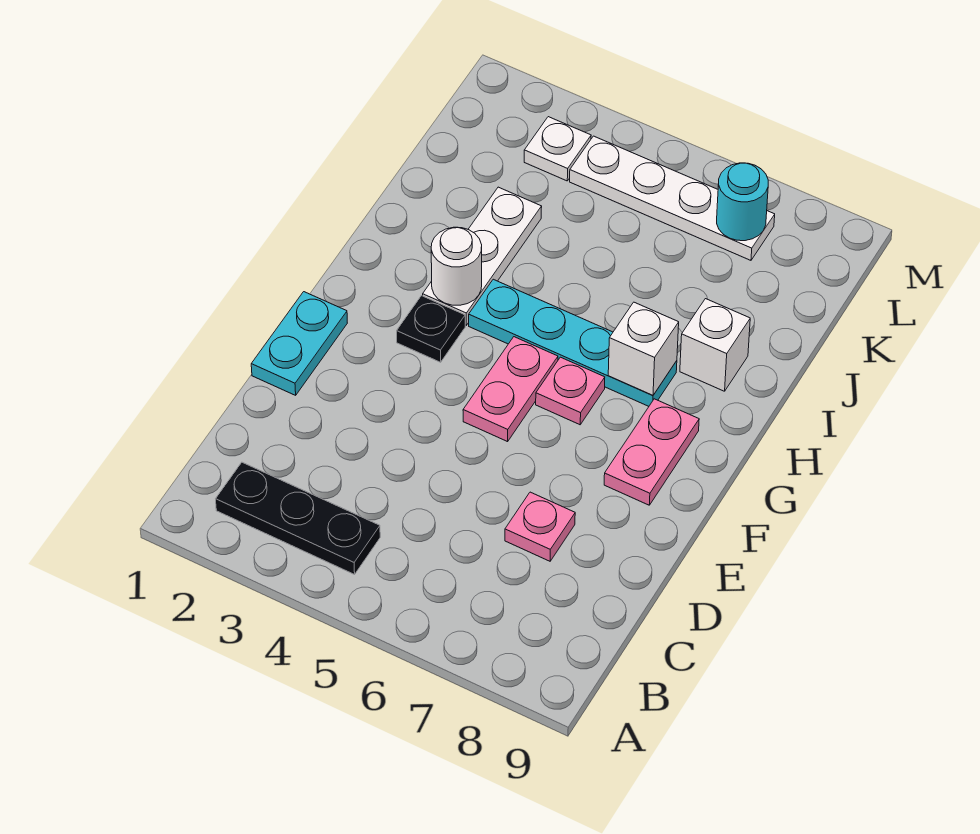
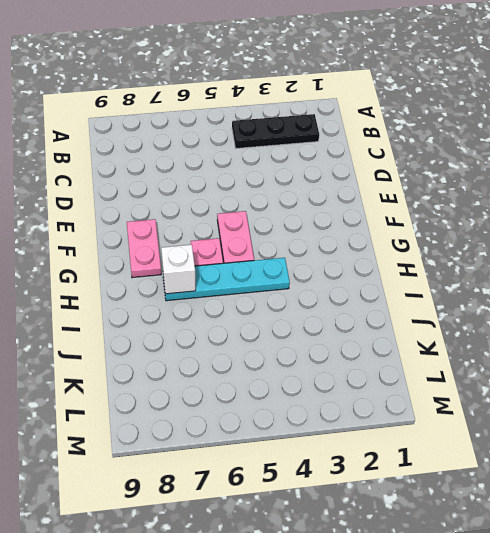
none -> pink 1x1 plate [505,492,575,561]
none -> cyan 1x2 plate [251,292,347,395]
none -> black 1x1 plate [397,296,465,362]

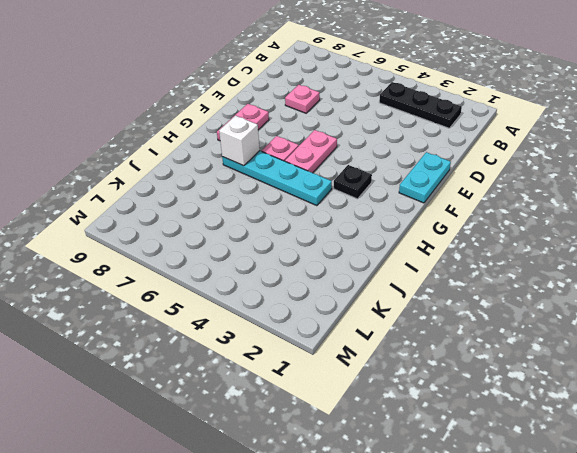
none -> white 1x3 plate [423,187,542,325]
none -> white 1x1 brick [680,299,750,391]
none -> white 1x1 plate [524,117,591,181]

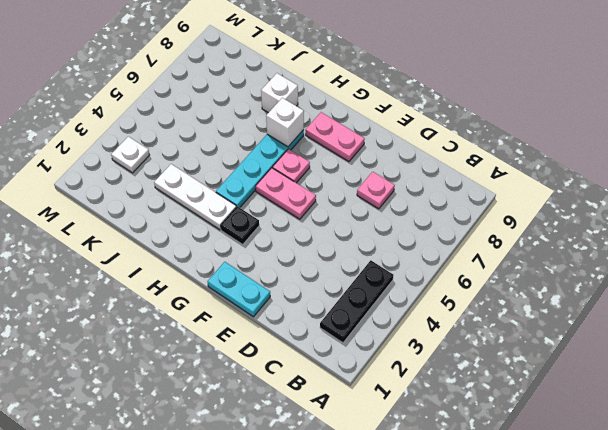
none -> white 1x4 plate [570,136,775,260]
none -> white 1x1 round brick [431,227,482,305]
none -> cyan 1x1 round brick [717,163,768,241]

